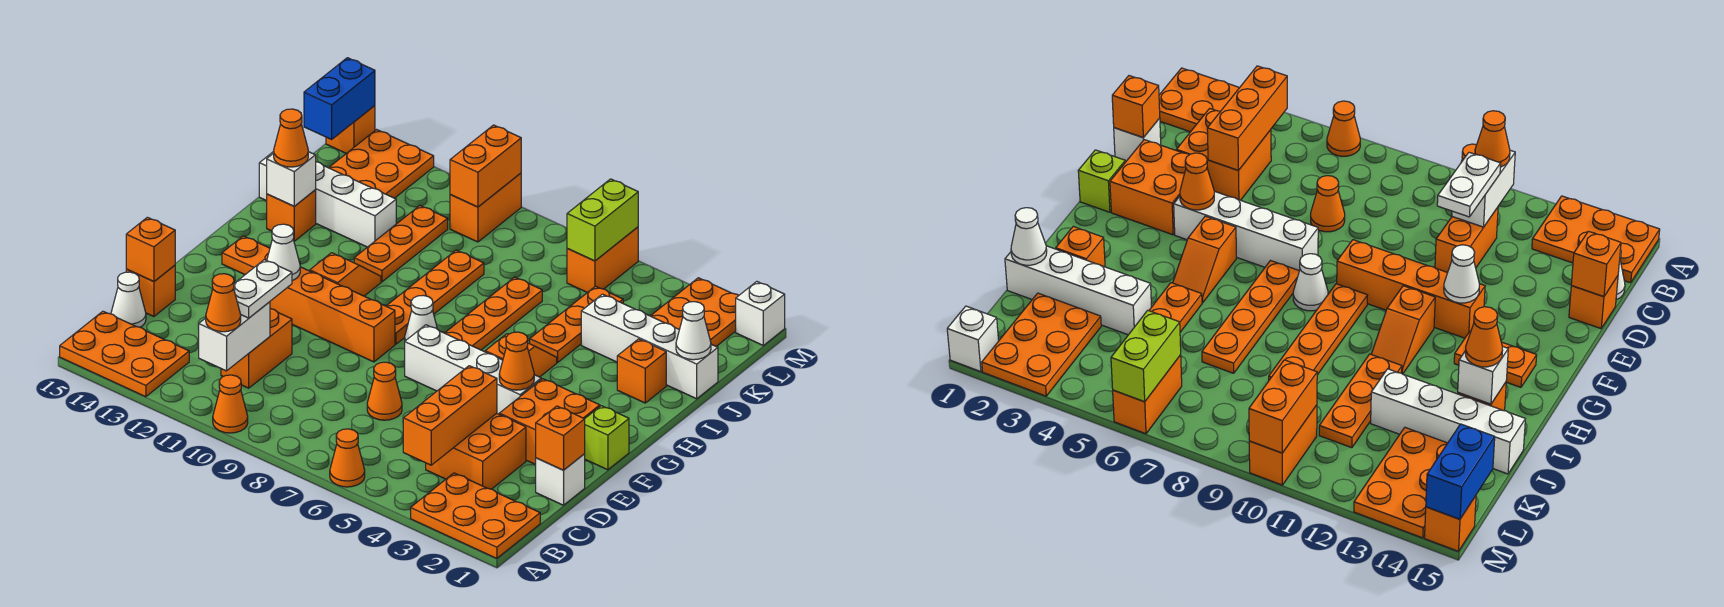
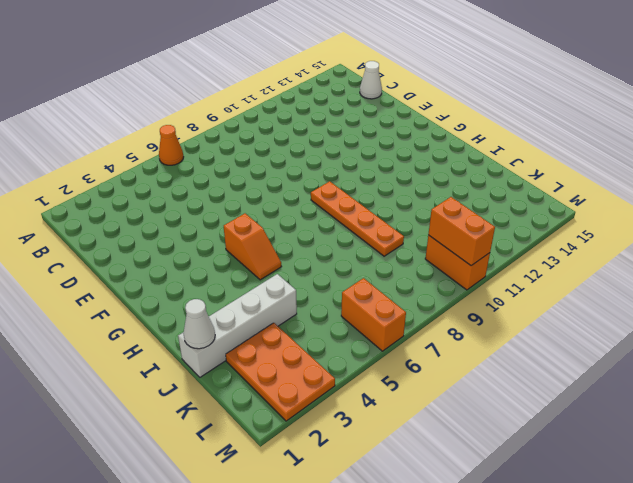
none -> orange 2x3 plate [411,473,540,558]
none -> orange 1x1 cone [213,375,248,433]
none -> orange 2x3 plate [60,311,189,397]
none -> orange 2x2 brick [426,413,526,489]

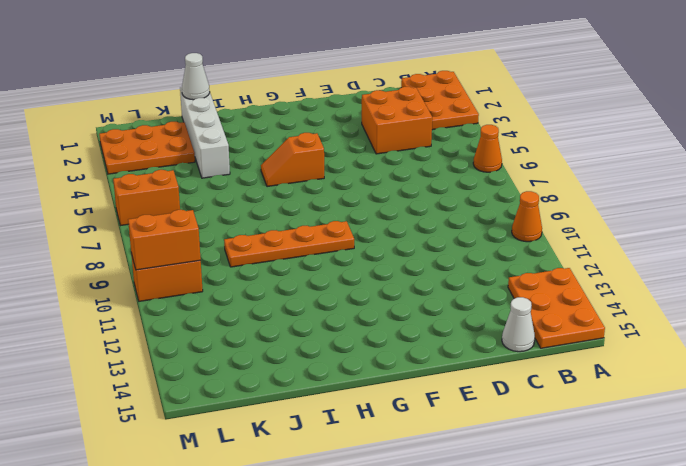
none -> orange 1x2 brick [221,309,292,388]
none -> white 1x1 brick [536,454,585,505]
none -> orange 1x1 cone [367,362,402,420]
none -> orange 1x1 brick [126,265,175,316]

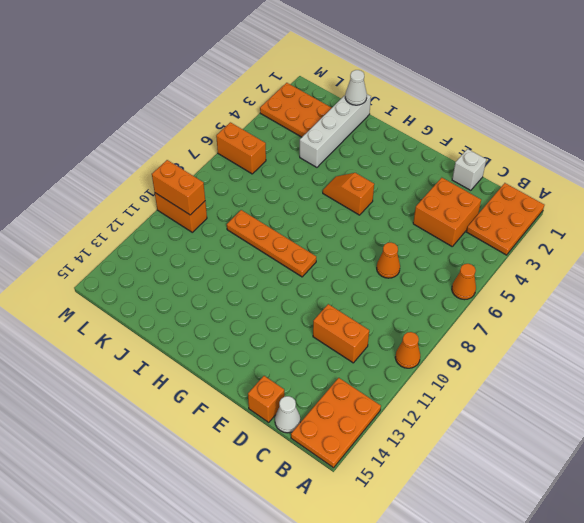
none -> orange 2x2 brick [499,379,600,465]
none -> lime 1x1 brick [585,406,629,470]
none -> white 1x4 brick [405,325,541,414]
none -> orange 1x4 brick [270,267,395,362]

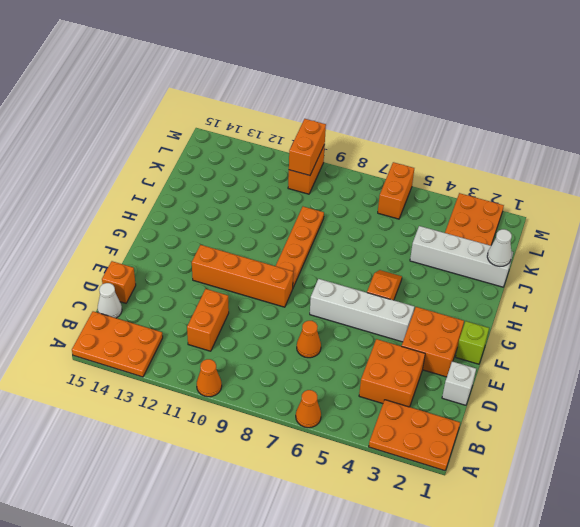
none -> orange 1x4 plate [445,277,542,350]
none -> white 1x1 cone [405,295,437,341]
none -> orange 1x2 slope [310,253,381,296]
none -> orange 1x2 plate [222,236,300,275]

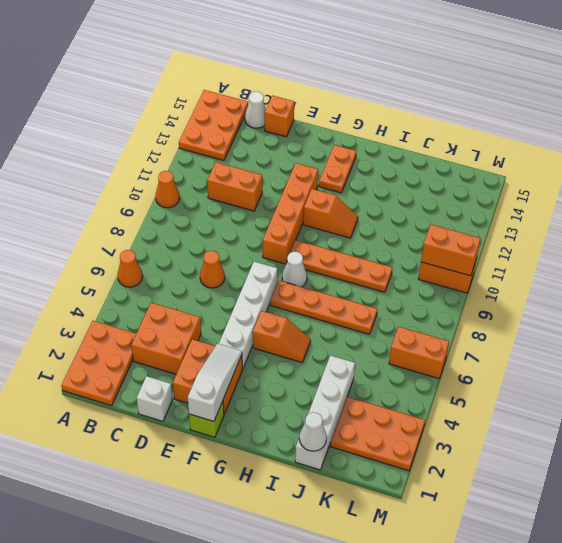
white 1x3 slope [188,343,242,421] -> none
none -> orange 1x1 brick [617,339,666,403]
none -> orange 1x3 plate [530,286,623,363]
none -> orange 1x3 plate [354,206,448,282]
none -> orange 1x1 brick [267,190,316,241]

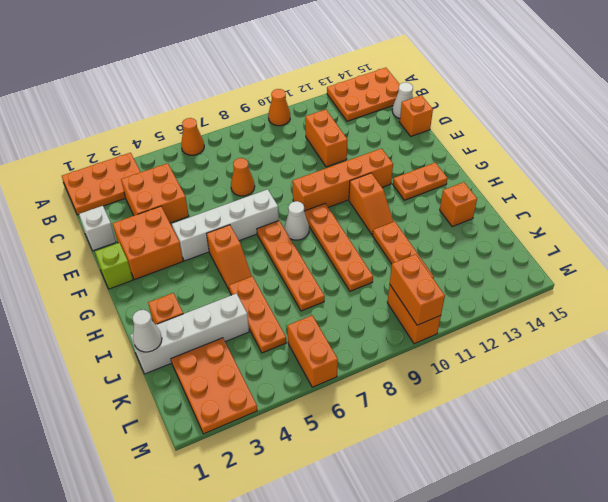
none -> white 1x4 brick [259,152,396,247]
none -> orange 2x3 plate [329,130,434,198]
none -> white 1x1 brick [736,282,785,345]
none -> orange 1x1 brick [326,106,375,153]

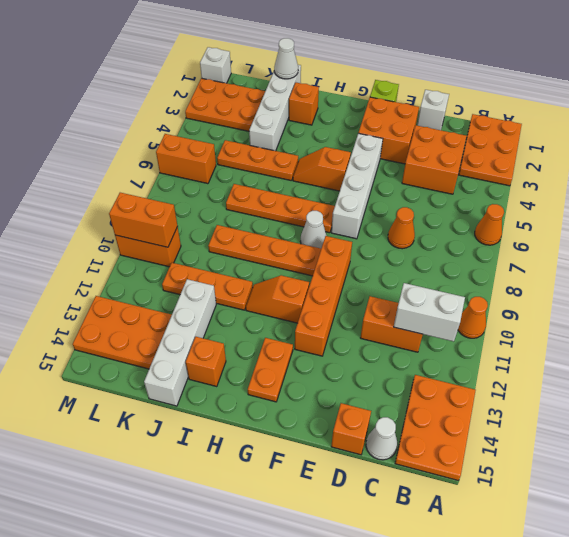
none -> orange 1x1 brick [326,106,375,153]
none -> orange 1x3 brick [403,366,497,465]
none -> orange 1x1 brick [536,406,585,470]
none -> orange 1x1 brick [126,217,175,282]

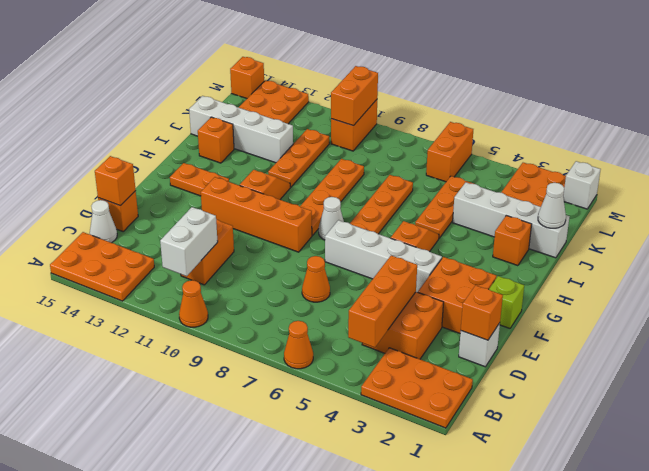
none -> orange 1x1 cone [499,332,534,390]
none -> white 1x1 cone [267,224,300,281]
none -> white 1x1 brick [267,152,316,206]
none -> lime 1x2 brick [567,179,638,261]

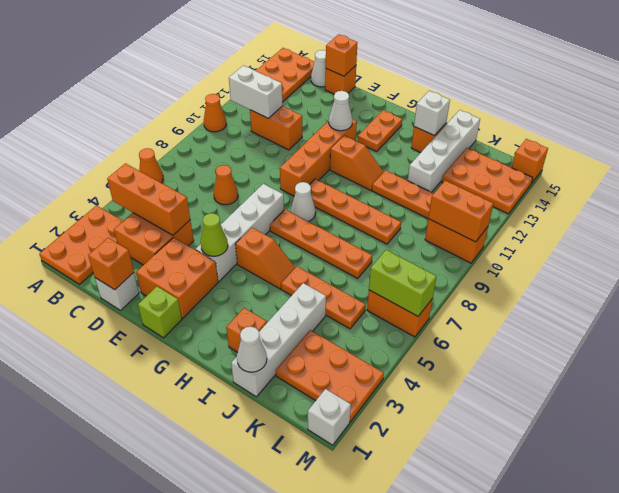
lime 1x1 cone [201,213,228,256] -> orange 1x1 cone [499,332,534,390]
none -> blue 1x2 brick [304,58,375,139]
none -> orange 1x1 cone [206,274,241,332]
none -> white 1x2 plate [234,260,292,318]
none -> orange 1x1 cone [274,109,308,167]

